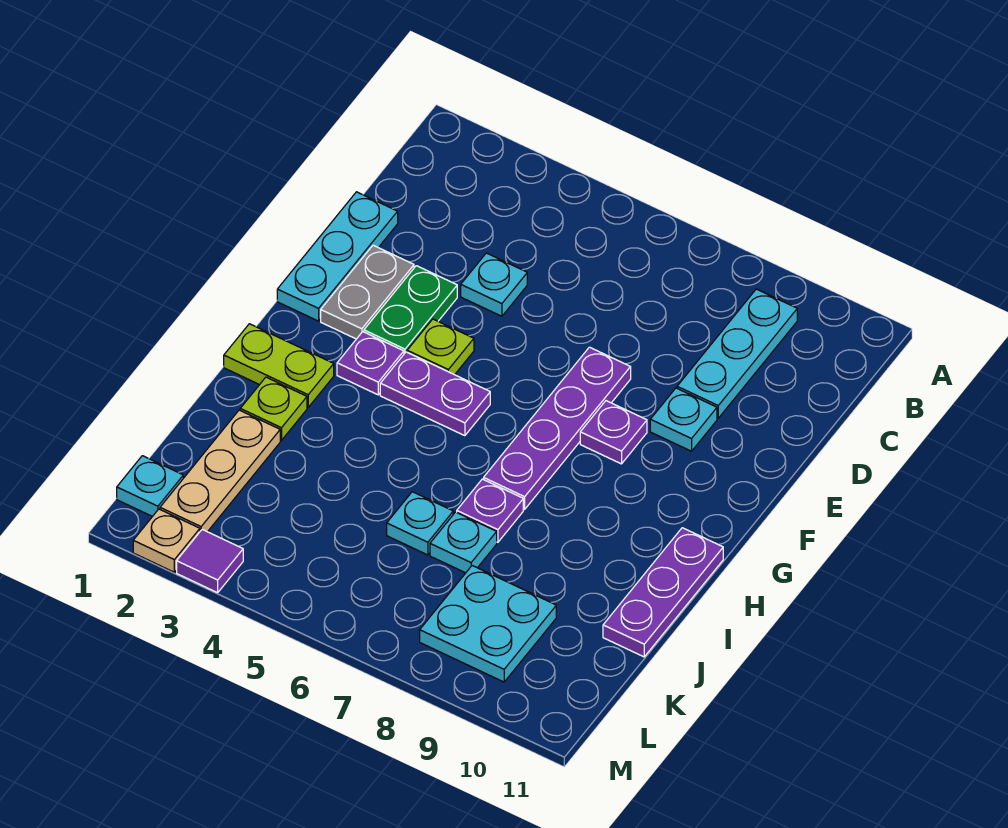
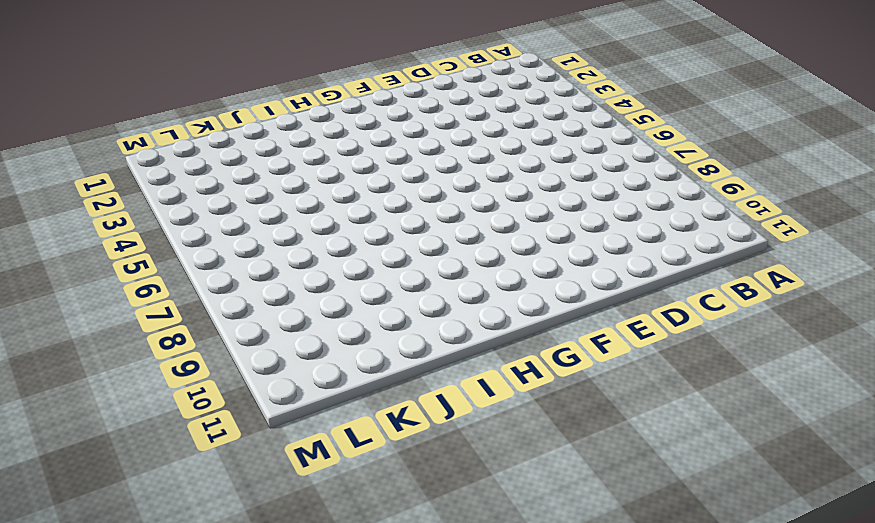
none -> cyan 1x3 plate [677,289,797,418]
none -> cyan 1x3 plate [277,192,398,321]
none -> cyan 1x1 plate [461,253,527,316]

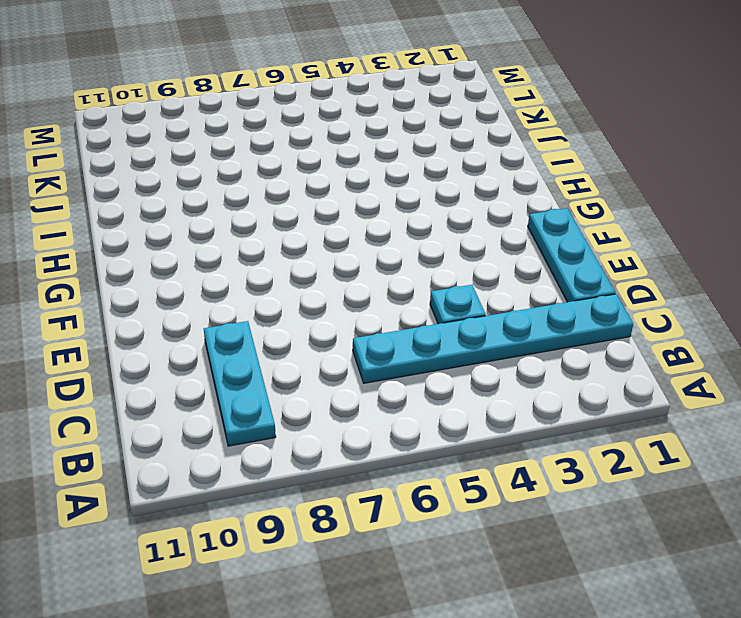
cyan 1x6 plate [353,294,633,383] -> none
none -> grey 1x2 plate [321,245,414,339]
none -> green 1x2 plate [364,266,457,354]
none -> purple 1x4 plate [484,347,631,509]

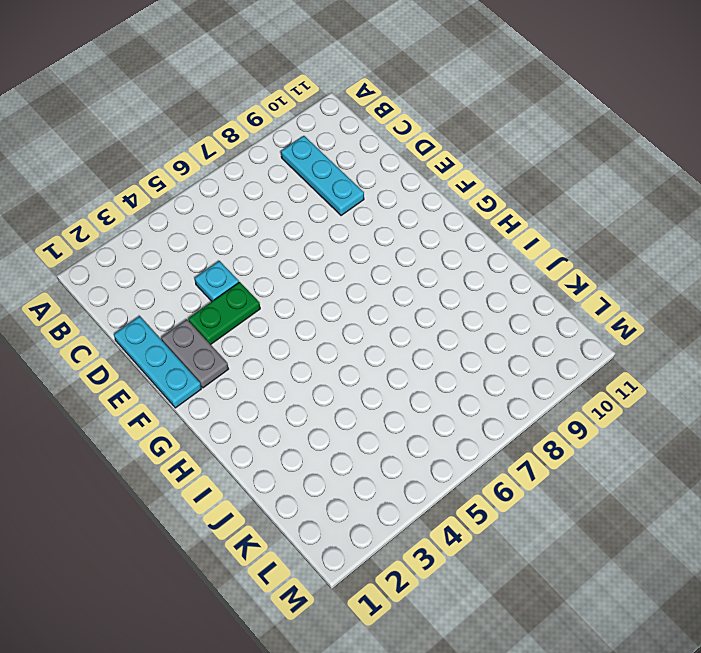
green 1x2 plate [188,282,260,345] -> green 1x2 plate turned to [364,266,457,354]
none -> purple 1x4 plate [484,347,631,509]
none -> cyan 1x1 plate [650,388,717,451]
none -> lime 1x1 plate [407,319,474,375]

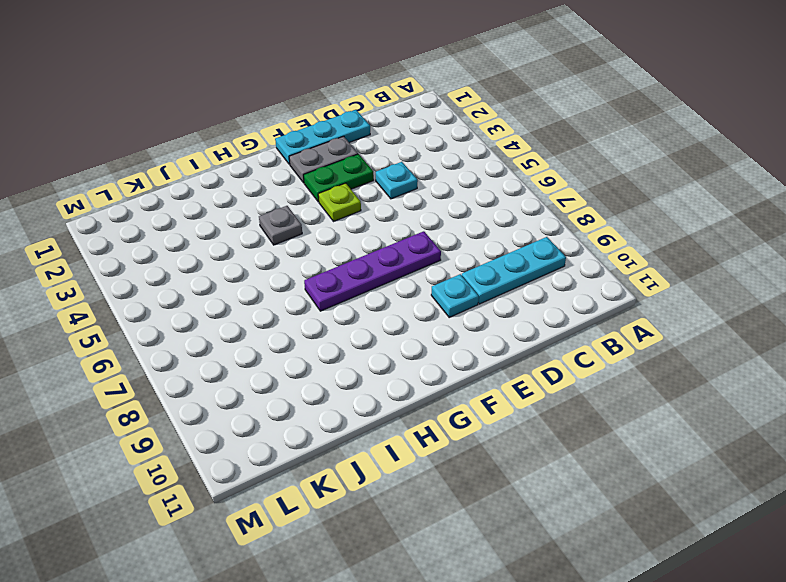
grey 1x1 plate [259,206,302,245] -> none
none -> purple 1x1 plate [580,401,647,464]
none -> purple 1x1 plate [337,332,404,395]
none -> purple 1x2 plate [380,352,490,436]

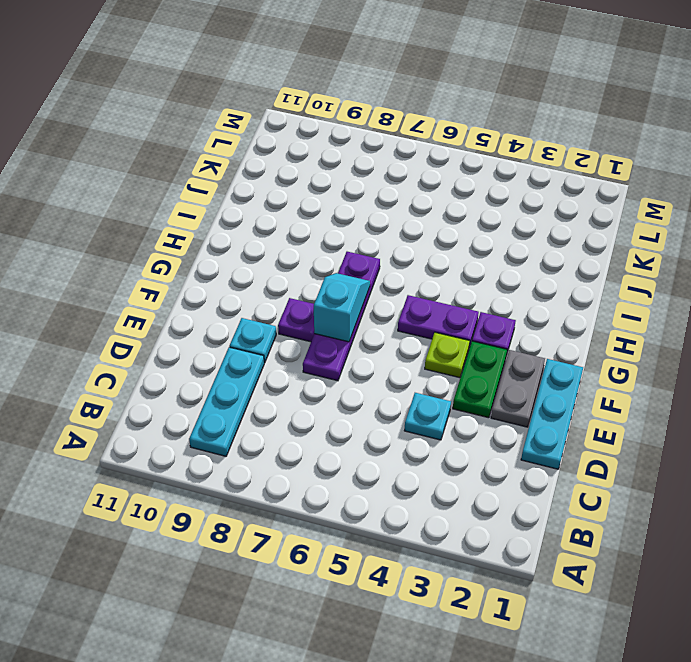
cyan 1x2 slope [314,273,370,342] -> none
none -> lime 1x2 plate [224,324,334,407]
none -> purple 1x3 plate [603,528,723,657]
none -> lime 1x1 plate [240,377,307,440]

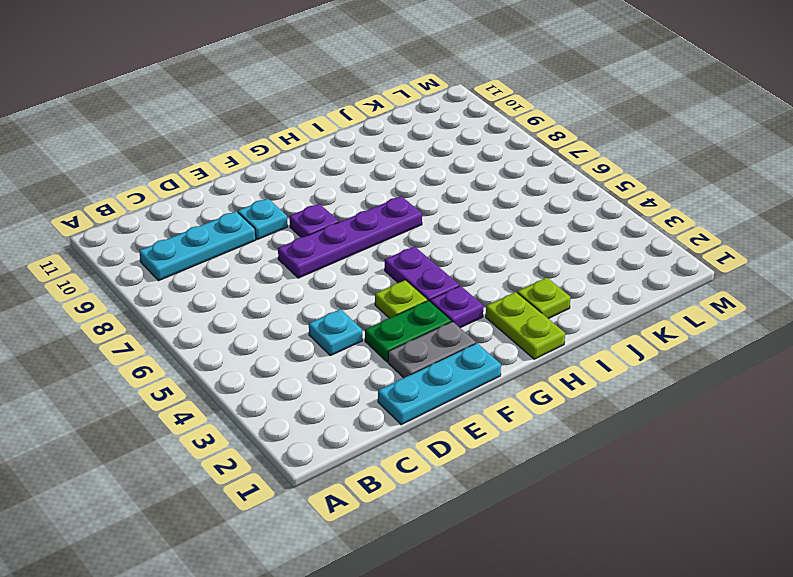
none -> purple 1x3 plate [603,528,723,657]
none -> purple 1x1 plate [457,479,523,542]
none -> tan 1x3 plate [160,410,280,532]

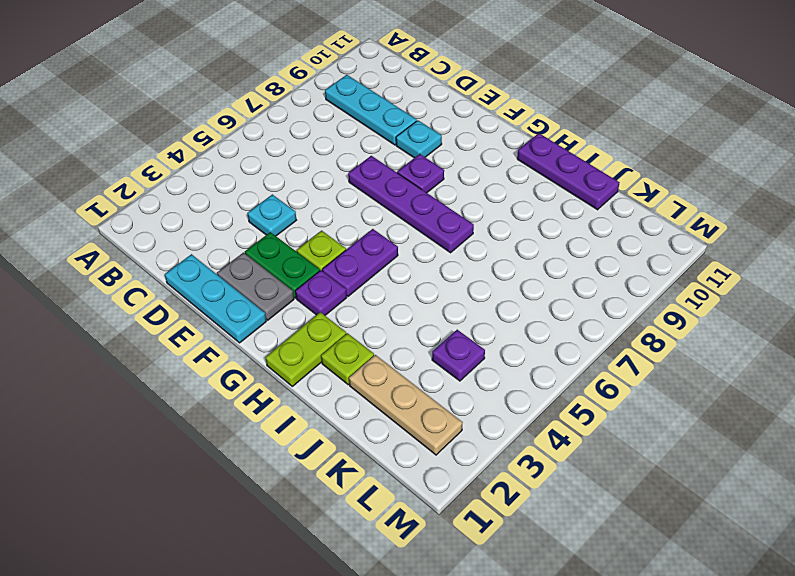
purple 1x1 plate [432,330,485,381] -> purple 1x1 plate moved to [457,479,523,542]
none -> cyan 1x1 plate [387,492,453,555]
none -> cyan 1x1 plate [430,512,497,573]
none -> cyan 2x2 plate [420,566,556,682]

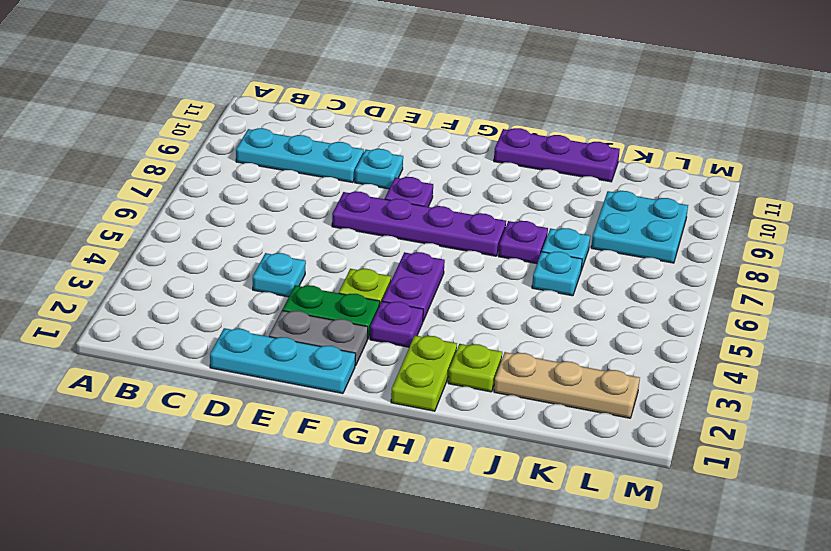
none -> cyan 1x1 plate [117,456,183,517]
none -> tan 1x1 plate [133,509,200,572]
none -> purple 1x1 tile [177,530,243,593]

